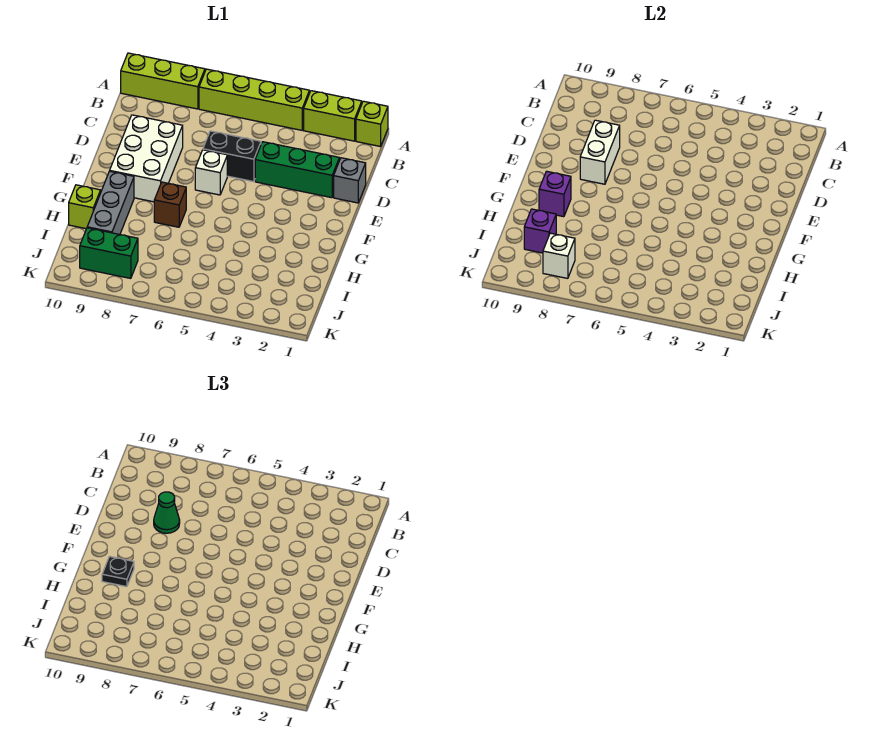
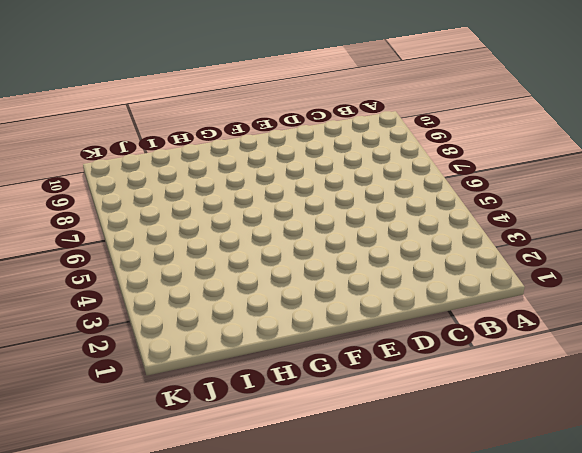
none -> lime 1x1 brick [356,101,388,147]
none -> lime 1x2 brick [304,91,362,141]
none -> lime 1x4 brick [199,69,309,130]

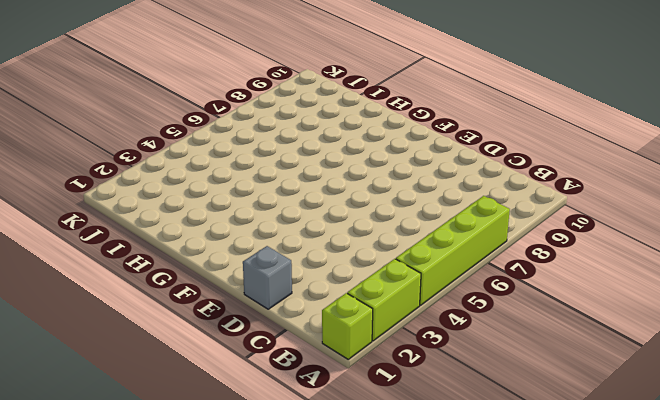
none -> lime 1x3 brick [121,53,205,109]
none -> green 1x3 brick [255,142,339,198]
none -> black 1x2 brick [203,131,261,182]

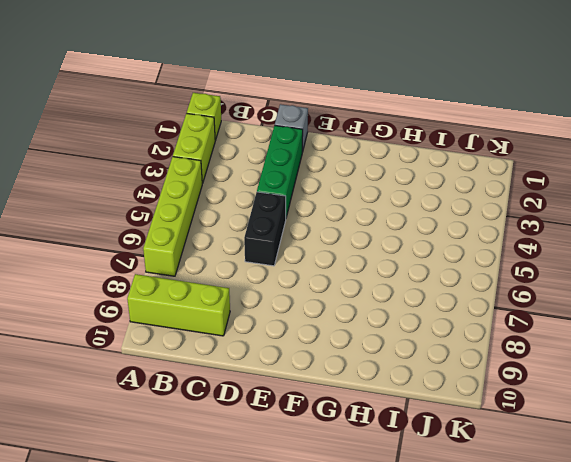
lime 1x3 brick [127,274,230,336] -> lime 1x3 brick turned to [121,53,205,109]
none -> white 2x3 brick [110,115,183,202]
none -> white 1x1 brick [195,150,227,195]
none -> brown 1x1 brick [154,182,186,227]

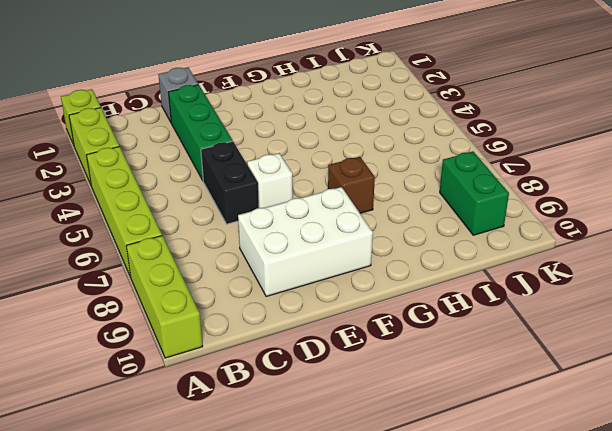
none -> grey 1x3 brick [87,171,134,234]
none -> lime 1x1 brick [69,185,101,229]
none -> white 1x2 brick [580,120,620,184]

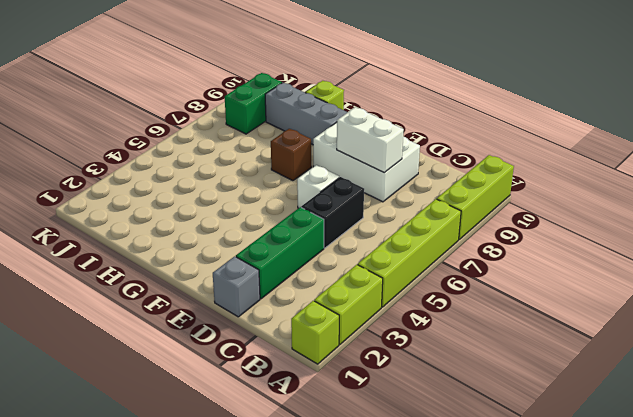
none -> purple 1x1 brick [539,171,571,217]
none -> purple 1x1 brick [524,209,556,253]
none -> white 1x1 brick [543,233,575,278]

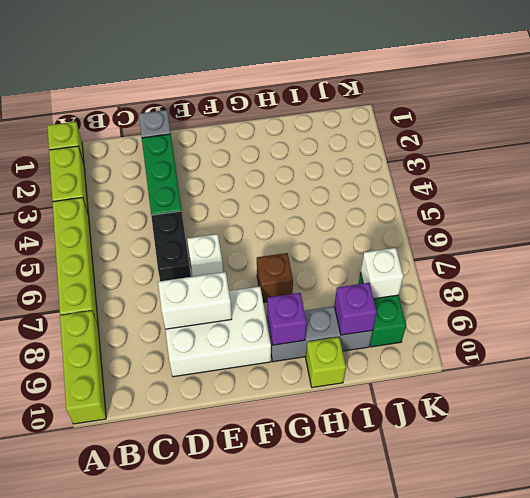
none -> green 1x1 cone [154,492,180,533]
none -> black 1x1 plate [102,556,134,587]

